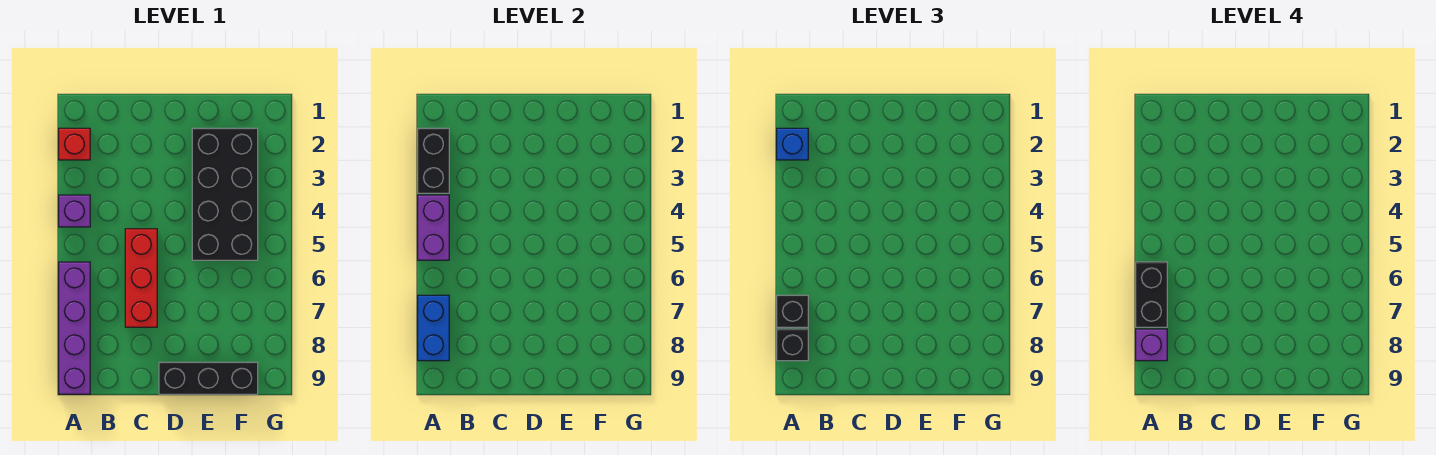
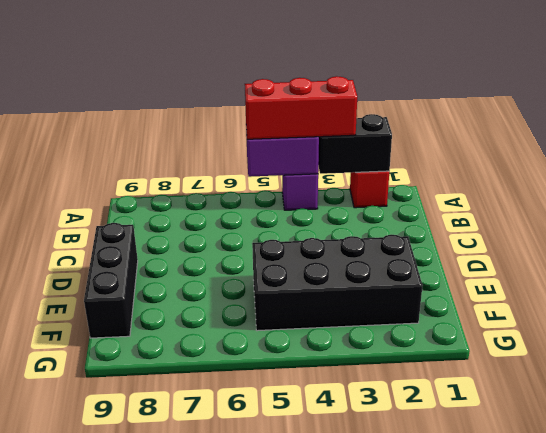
red 1x3 brick [245,76,357,139] -> red 1x3 brick moved to [125,229,157,327]
none -> purple 1x4 brick [59,262,90,394]
none -> blue 1x2 brick [418,295,449,361]
none -> blue 1x1 brick [777,128,808,160]

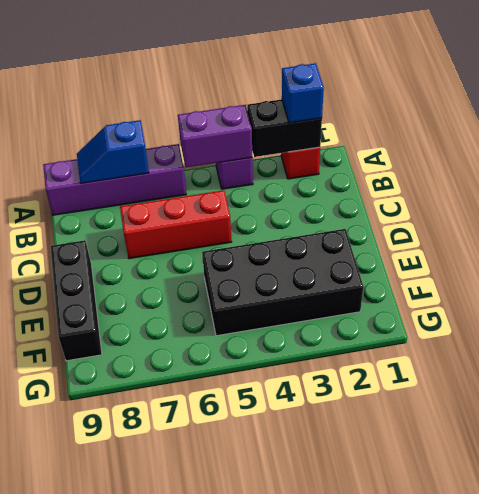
blue 1x2 slope [77,120,149,183] -> blue 1x2 brick [418,295,449,361]
none -> black 1x1 brick [777,295,808,327]
none -> black 1x1 brick [777,329,808,361]
none -> black 1x2 brick [1136,262,1167,327]

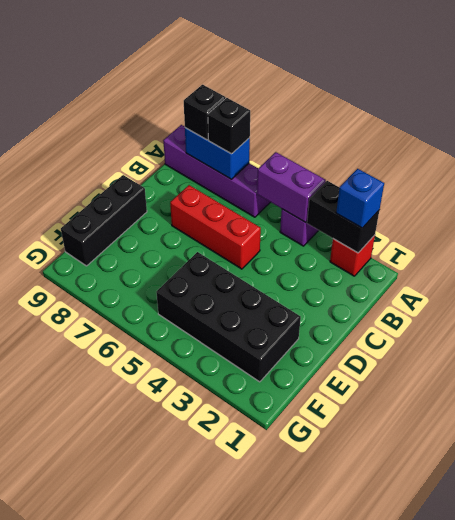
none -> black 1x2 brick [1136,262,1167,327]
none -> purple 1x1 brick [1136,329,1167,361]

